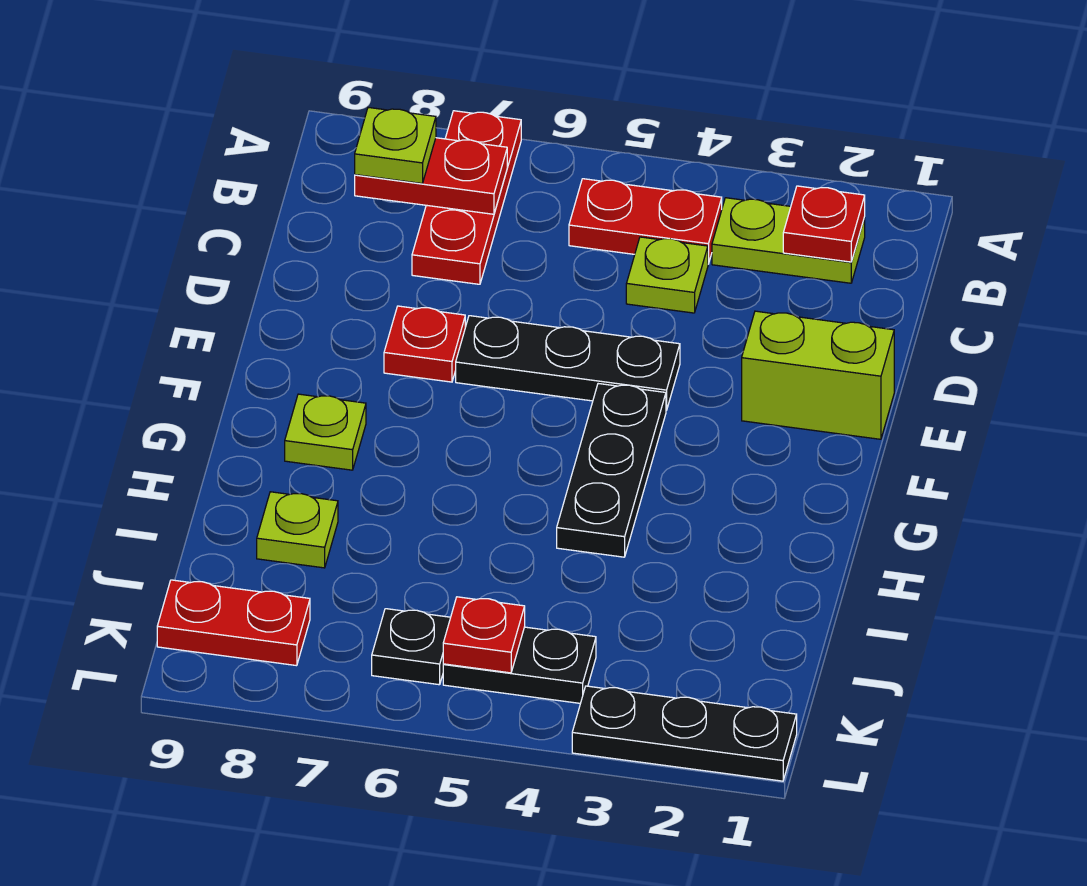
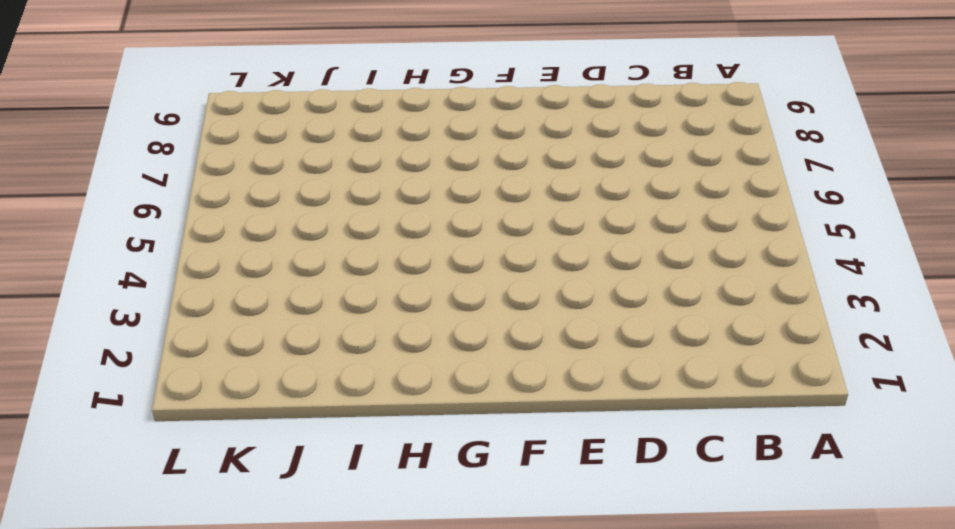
none -> red 1x3 plate [412,111,521,284]
none -> lime 1x2 plate [712,198,865,283]
none -> red 1x2 plate [569,179,722,264]

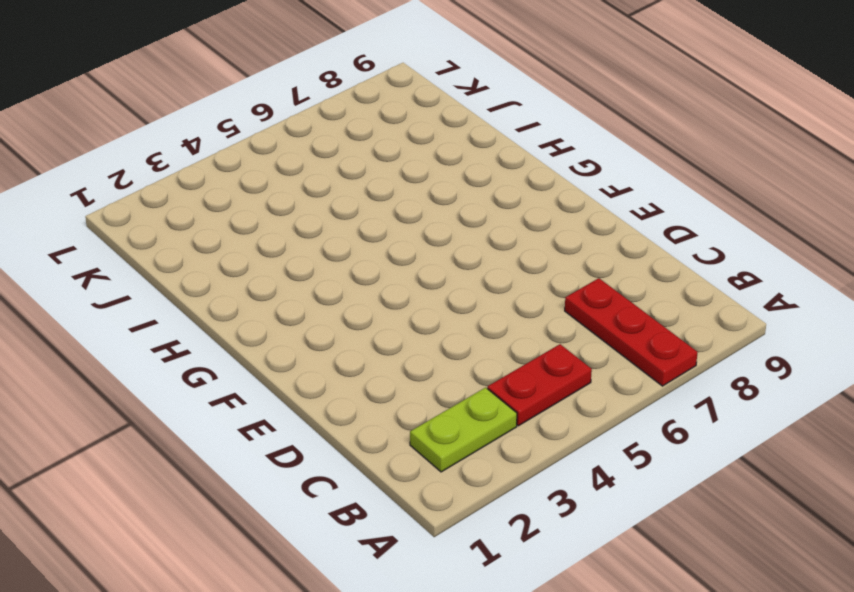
none -> lime 1x1 plate [626,237,708,313]
none -> lime 1x2 brick [742,311,894,439]
none -> black 1x3 plate [456,316,680,410]

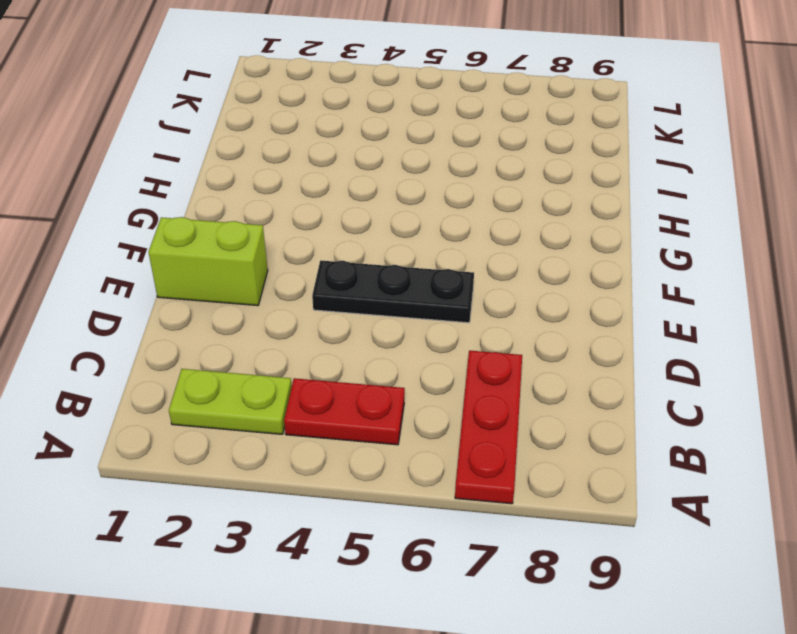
none -> lime 1x1 plate [626,237,708,313]
none -> red 1x1 plate [384,306,465,382]
none -> black 1x3 plate [557,384,666,557]

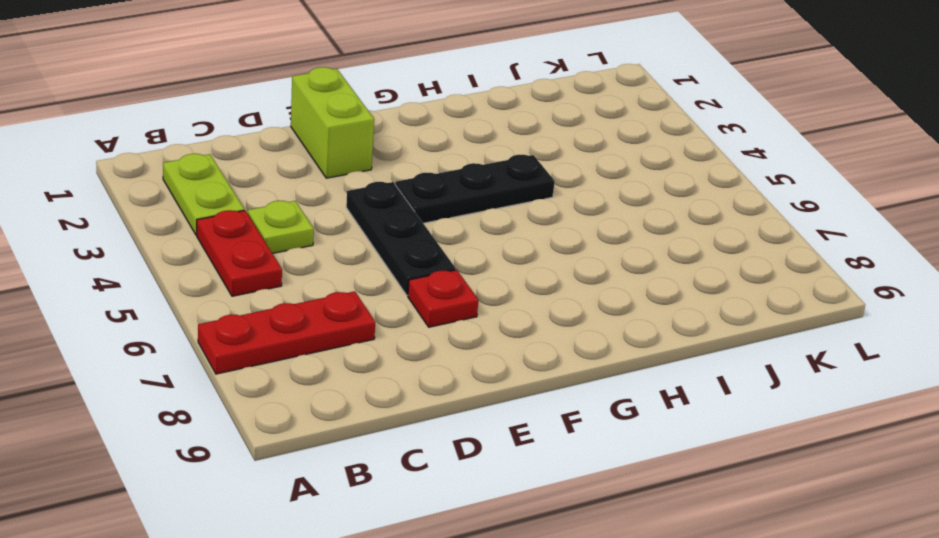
none -> lime 1x1 plate [285,394,366,470]
none -> lime 1x1 plate [257,492,338,568]
none -> black 1x2 plate [443,627,596,703]

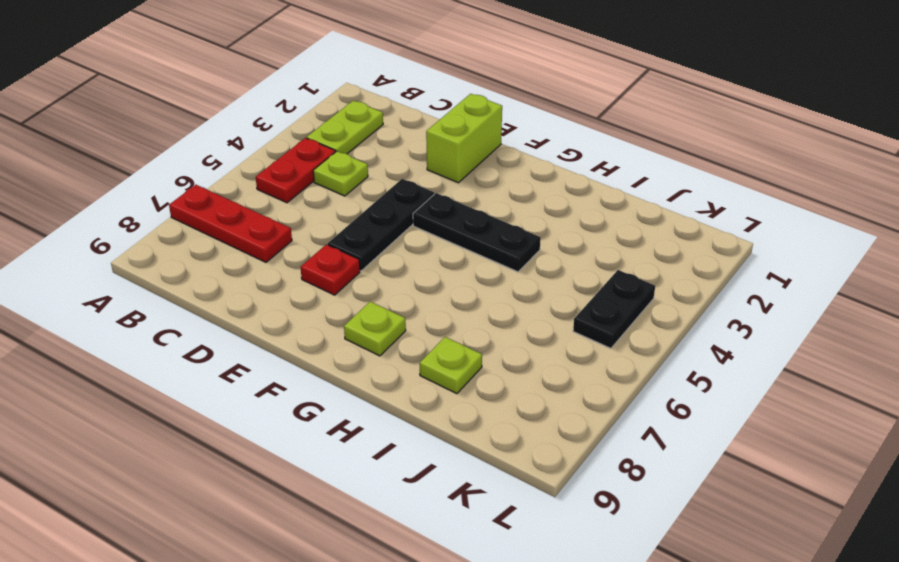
none -> black 1x1 plate [372,609,451,685]
none -> red 1x2 plate [157,580,310,666]
none -> black 1x3 plate [572,686,797,781]

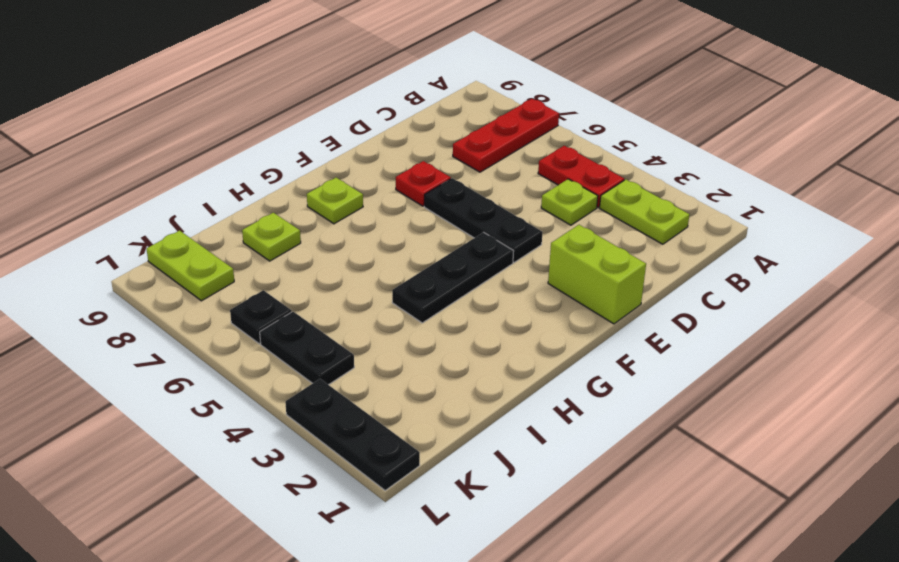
lime 1x2 plate [147,231,234,301] -> red 1x2 plate [157,580,310,666]
none -> red 1x1 plate [783,186,865,262]
none -> red 1x2 plate [355,138,507,214]
none -> red 1x1 plate [443,597,525,673]

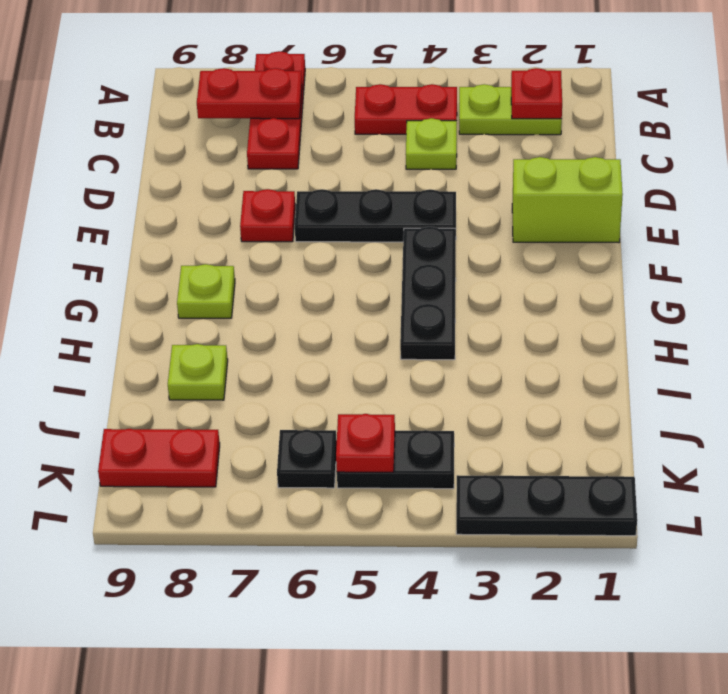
none -> lime 1x1 plate [355,107,436,183]

